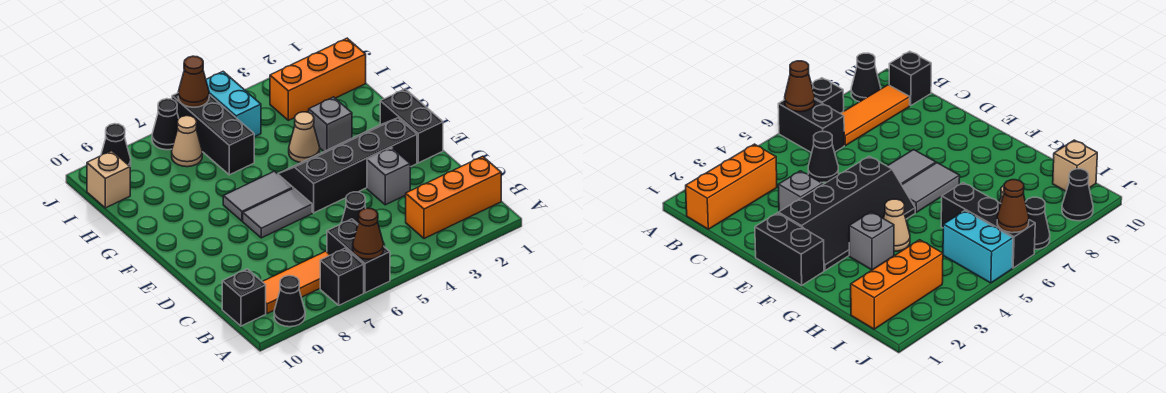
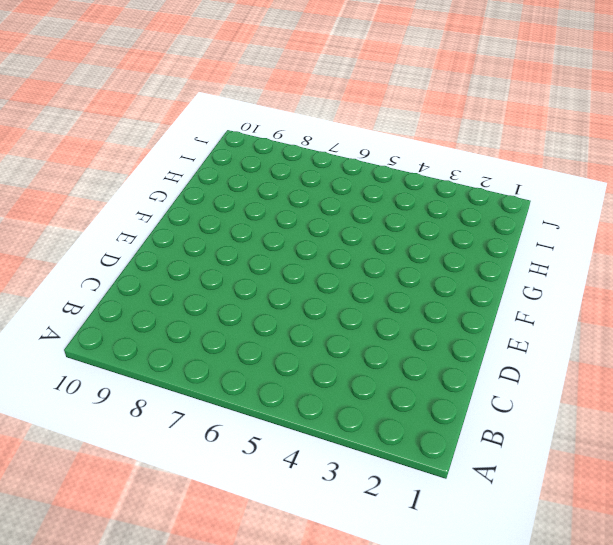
none -> black 1x2 brick [327,219,390,293]
none -> black 1x1 brick [320,248,364,305]
none -> black 1x1 cone [274,276,305,327]

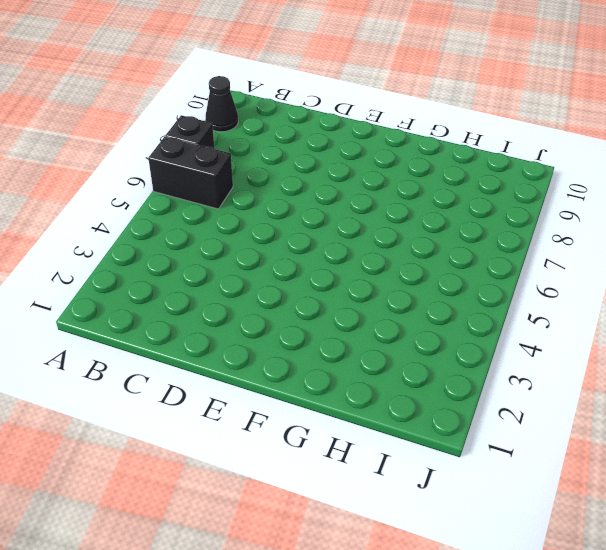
none -> orange 1x3 brick [406,156,501,239]
none -> orange 1x3 tile [262,251,330,314]
none -> black 1x1 brick [222,269,266,326]

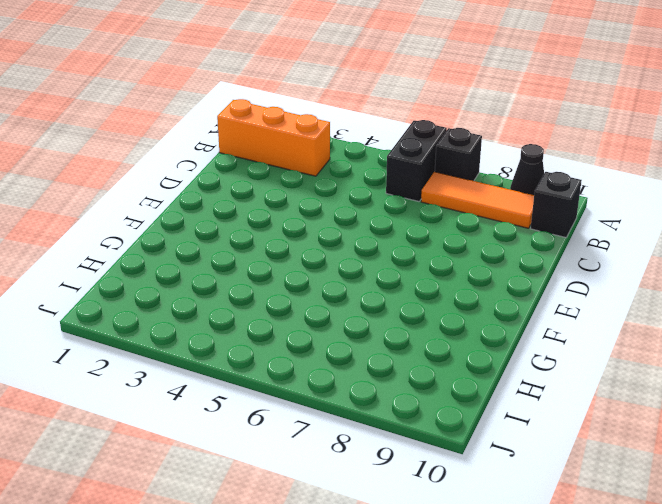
none -> black 1x1 cone [341,192,366,224]
none -> grey 1x1 brick [367,148,410,205]
none -> black 1x2 brick [380,89,443,163]

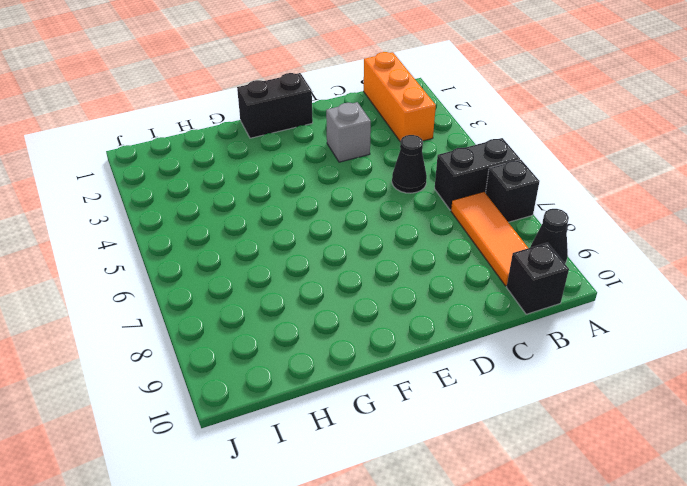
none -> black 2x4 slope [278,118,417,213]
none -> grey 1x2 tile [243,188,312,238]
none -> grey 1x2 tile [223,171,293,221]

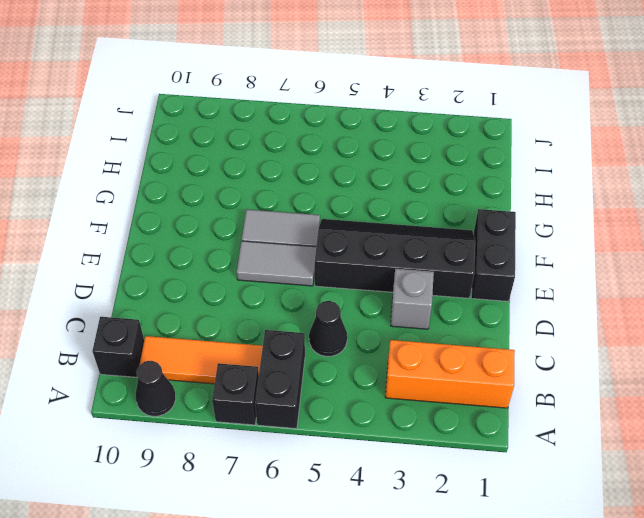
none -> grey 1x1 brick [309,97,352,151]
none -> tan 1x1 cone [289,112,320,163]
none -> black 1x3 brick [172,93,254,175]

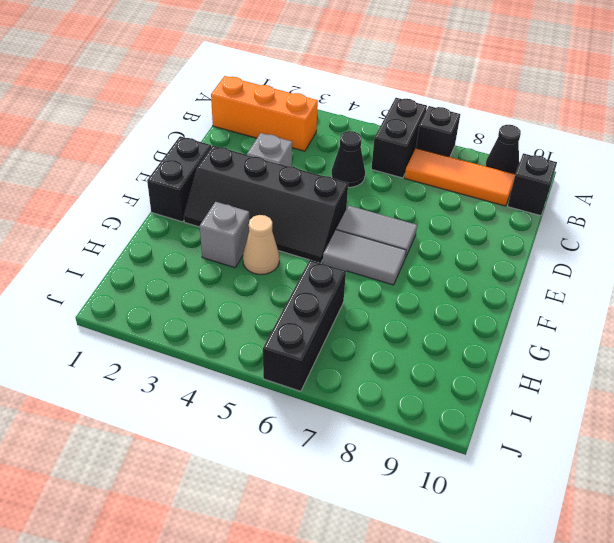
none -> orange 1x3 brick [270,38,366,120]
none -> cyan 1x2 brick [206,72,261,137]
none -> tan 1x1 cone [172,116,202,167]

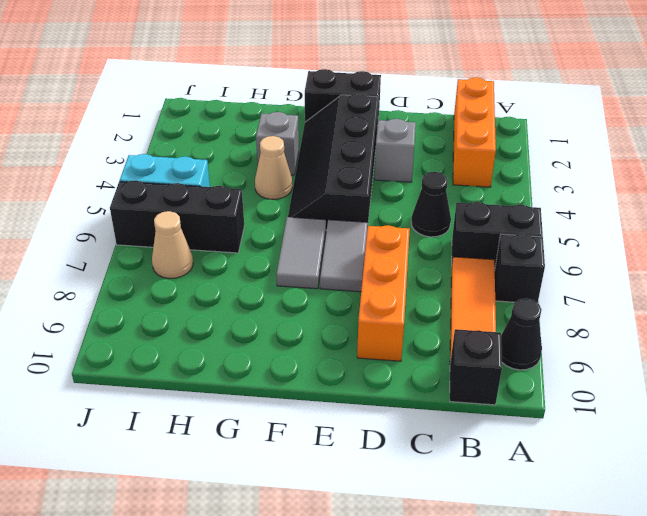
orange 1x3 brick [357,225,410,361] -> orange 1x3 brick moved to [270,38,366,120]
none -> tan 1x1 brick [87,151,130,208]
none -> black 1x1 cone [152,99,179,150]
none -> black 1x1 cone [101,124,131,166]

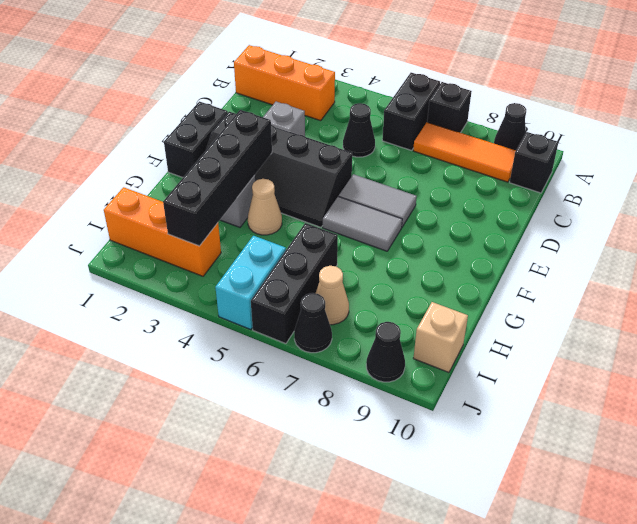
black 1x4 brick [163,110,272,246] -> none
none -> brown 1x1 cone [353,208,384,259]
none -> brown 1x1 cone [178,56,209,107]

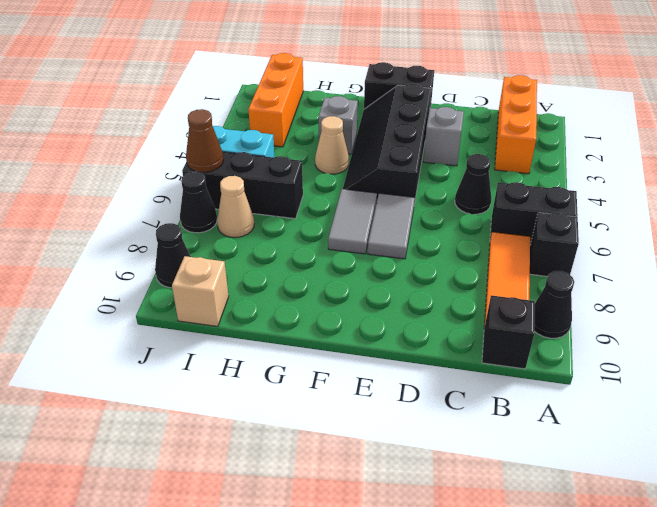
none -> brown 1x1 cone [353,208,384,259]

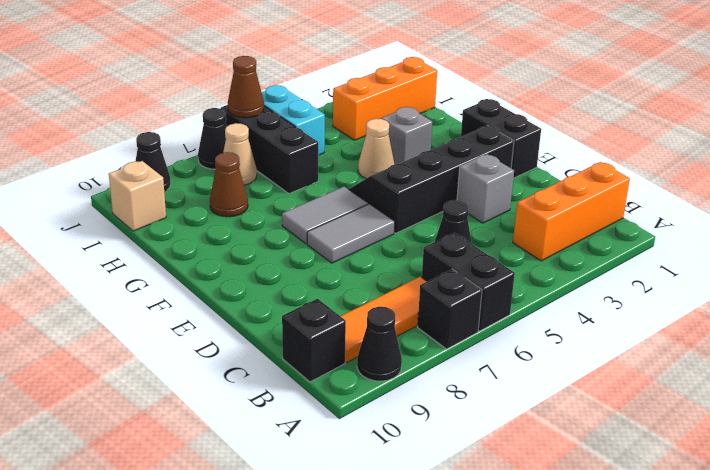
brown 1x1 cone [210,152,248,217] -> brown 1x1 cone moved to [353,208,384,259]

